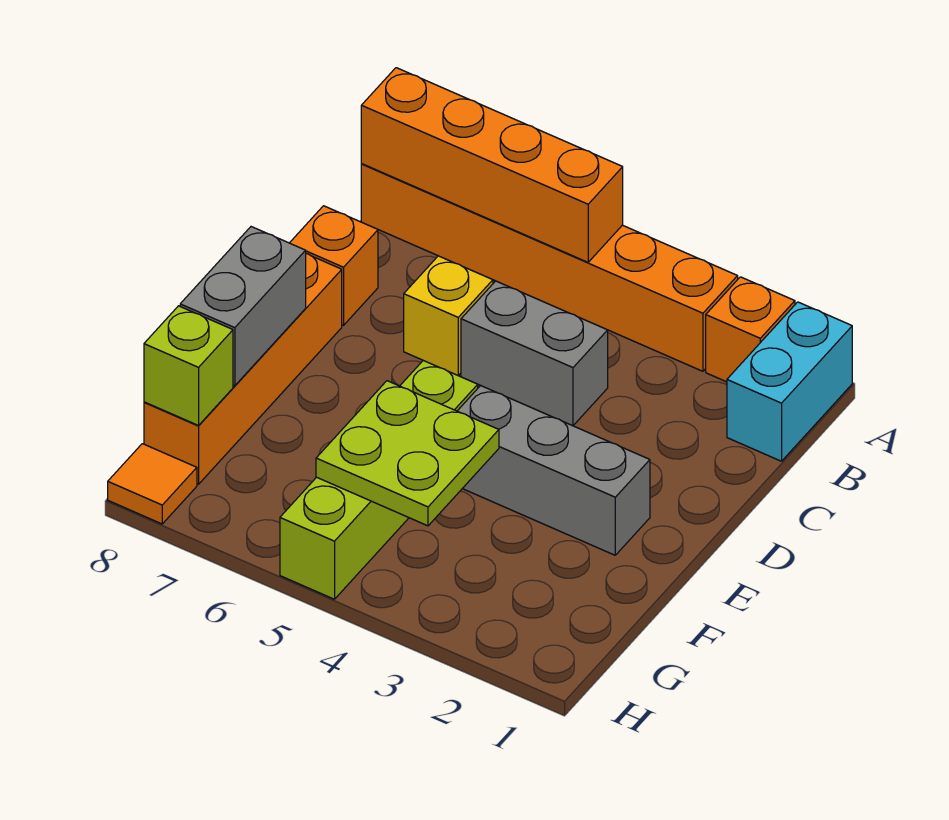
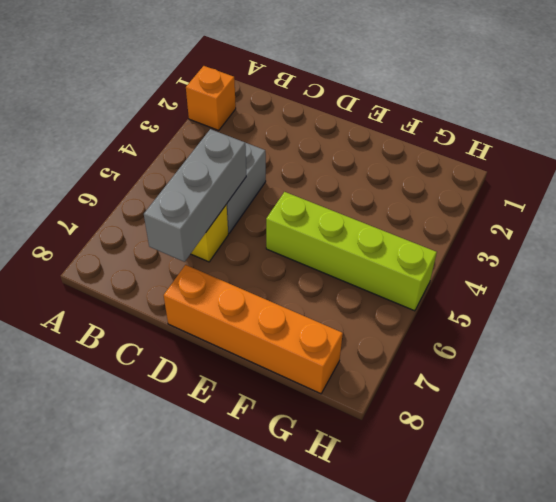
grey 1x3 brick [144,129,246,262] -> grey 1x3 brick moved to [458,386,650,555]
none -> cyan 1x2 brick [727,302,852,461]
none -> orange 1x6 brick [361,164,738,371]
none -> orange 1x1 brick [290,206,378,325]

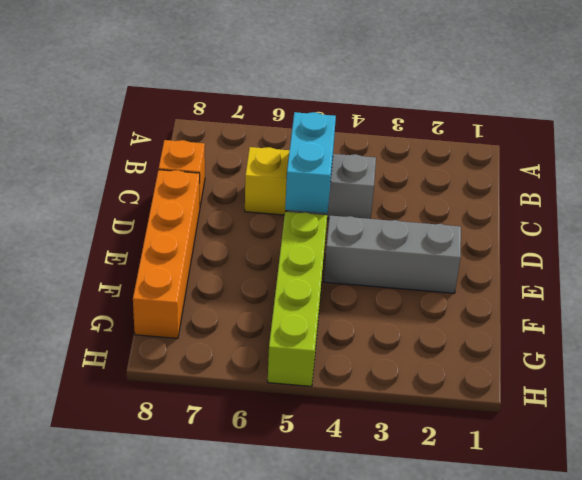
cyan 1x2 brick [285,112,336,213] -> cyan 1x2 brick moved to [727,302,852,461]
none -> orange 1x1 brick [706,277,795,382]
none -> orange 1x6 brick [361,164,738,371]
none -> orange 1x1 tile [108,444,197,524]

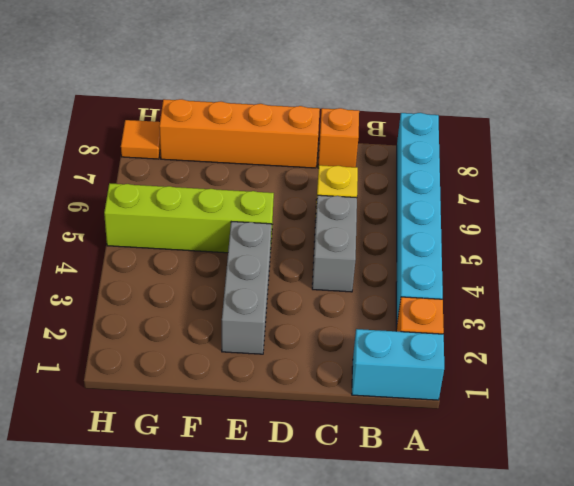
cyan 1x6 brick [396,113,443,327] -> orange 1x6 brick [361,164,738,371]
none -> orange 1x4 brick [361,68,623,262]
none -> grey 1x2 brick [180,227,306,386]
none -> lime 2x2 plate [316,381,499,526]

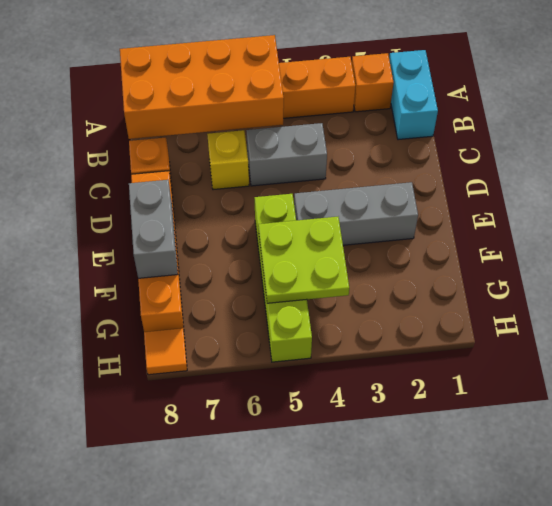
orange 2x4 brick [120,35,284,139] -> orange 1x4 brick [361,68,623,262]
none -> lime 1x1 brick [144,306,233,426]

